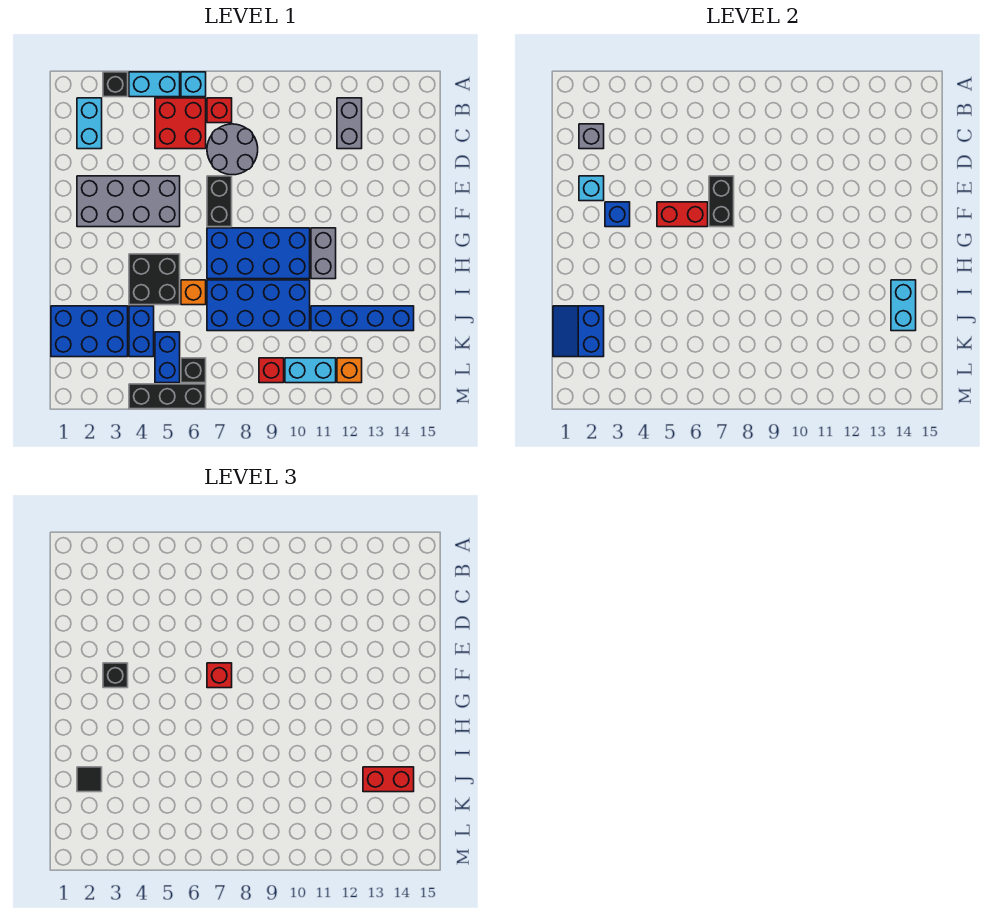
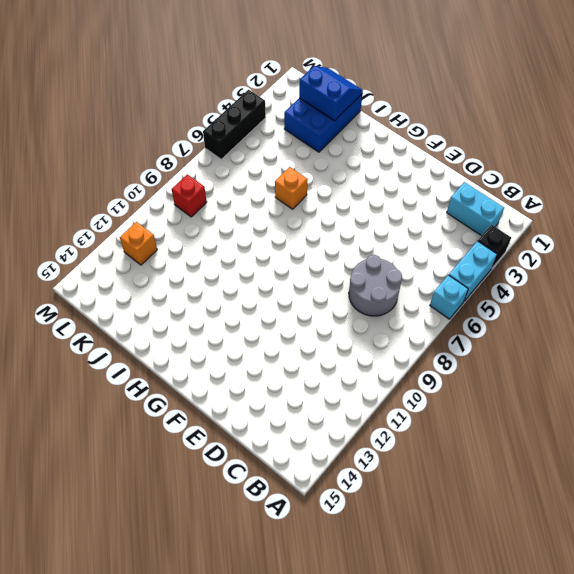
none -> red 2x2 brick [155,98,206,149]
none -> red 1x1 brick [207,98,232,123]
none -> grey 1x2 brick [337,98,362,149]
none -> grey 2x4 brick [77,176,180,227]

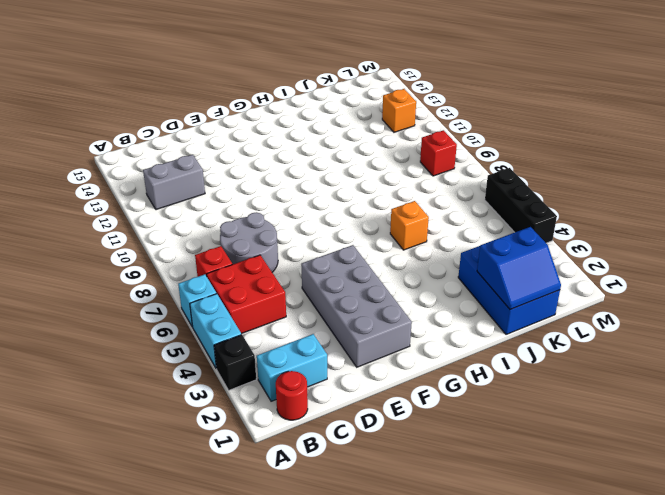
red 1x1 round brick [276,371,308,420] -> none
none -> black 1x2 brick [207,176,232,227]
none -> blue 2x4 brick [207,228,310,279]
none -> grey 1x2 brick [311,228,336,279]
none -> black 2x2 brick [129,254,180,305]

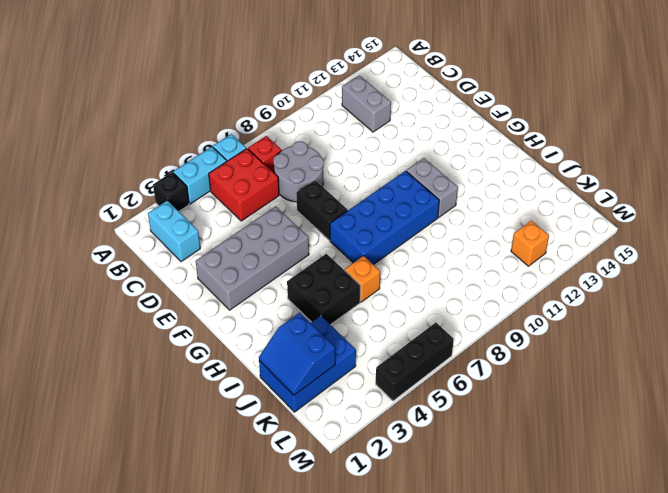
none -> blue 2x4 brick [207,280,310,331]
none -> blue 1x2 brick [129,306,154,357]
none -> blue 1x4 brick [311,306,414,331]
none -> blue 1x2 brick [155,332,180,383]

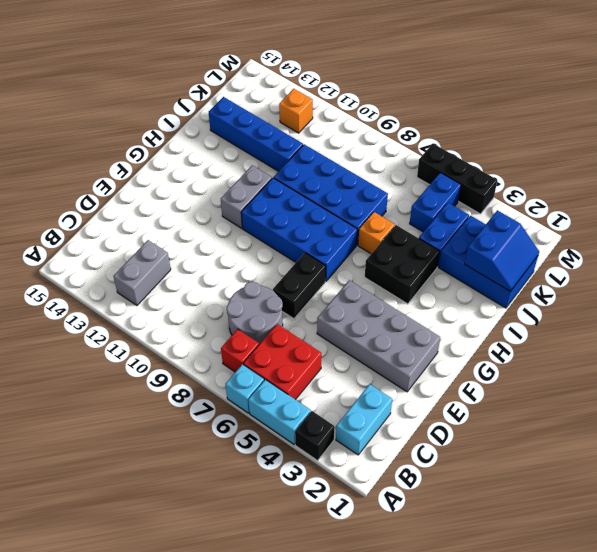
none -> black 1x1 brick [181,358,206,383]
none -> red 1x1 brick [259,358,284,383]
none -> cyan 1x2 brick [285,358,336,383]
none -> grey 1x1 brick [579,124,604,149]

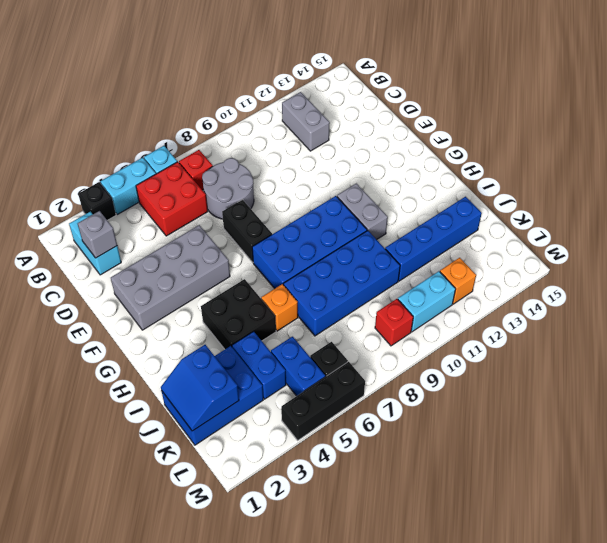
none -> cyan 1x1 brick [579,176,604,201]
none -> black 1x2 brick [709,176,734,227]
none -> blue 1x1 brick [605,202,630,227]
none -> red 1x2 brick [657,202,708,227]

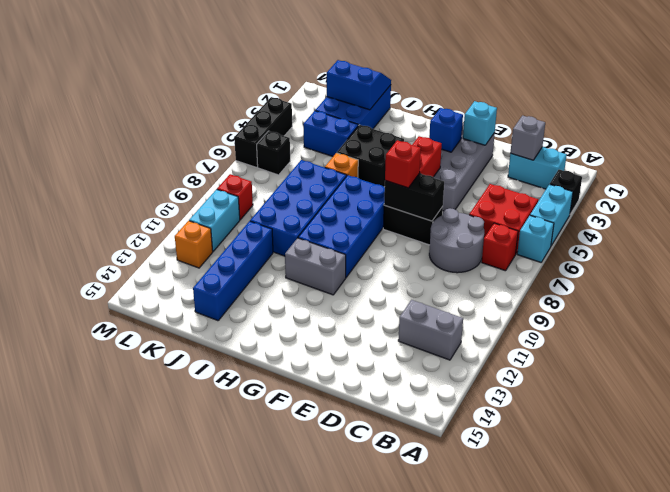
none -> blue 1x2 brick [155,332,180,383]
none -> cyan 1x2 brick [891,280,916,331]
none -> black 1x1 brick [103,663,128,688]
none -> black 1x1 tile [77,767,102,792]

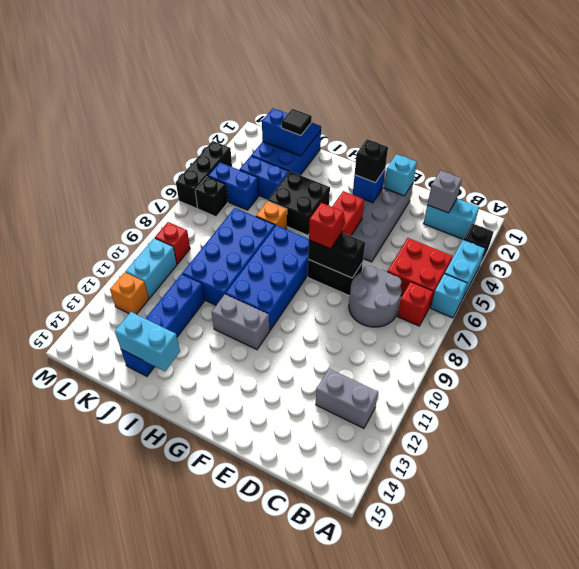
none -> red 1x2 brick [363,767,414,792]

